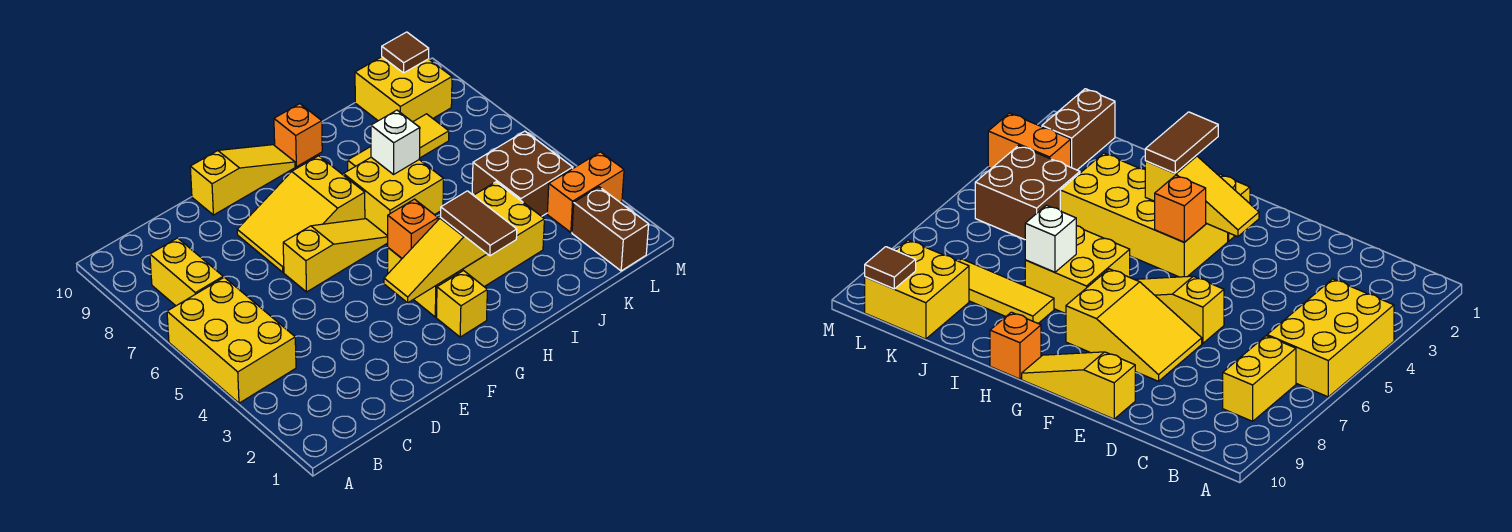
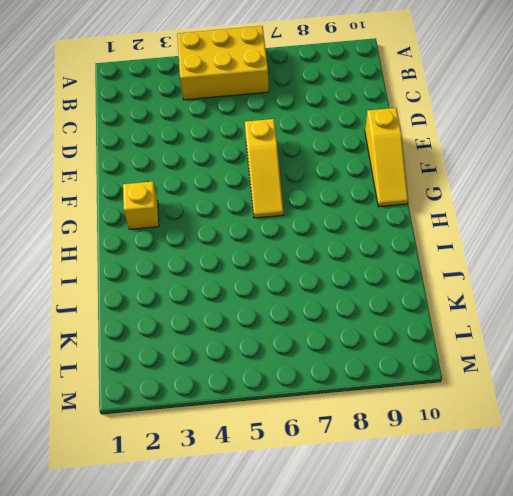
none -> yellow 1x2 brick [150,238,223,306]
none -> yellow 2x3 slope [237,156,365,272]
none -> yellow 2x4 brick [388,182,544,317]

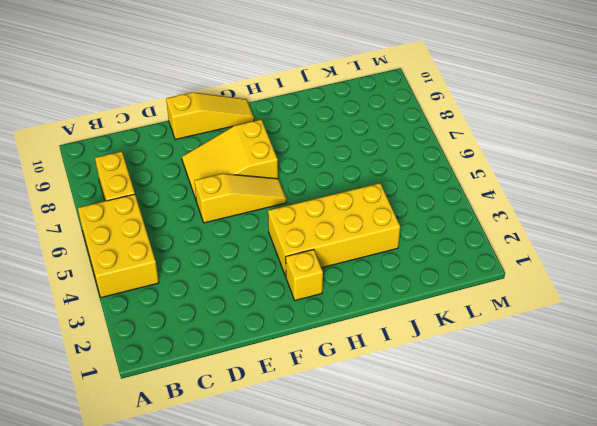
none -> yellow 2x2 brick [344,157,444,236]
none -> orange 1x1 brick [274,104,322,167]
none -> yellow 1x3 tile [348,114,449,171]

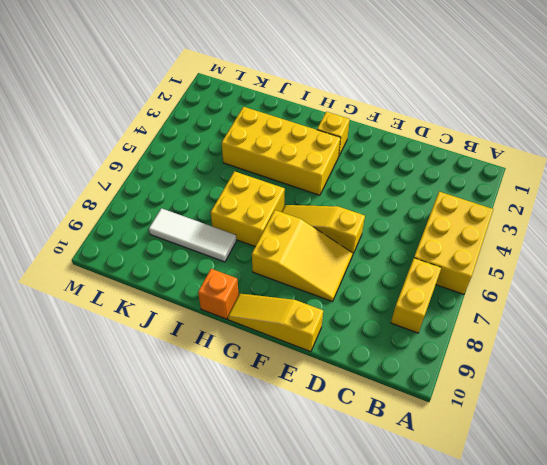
white 1x3 tile [149,208,236,262] -> yellow 1x3 tile [348,114,449,171]
none -> brown 2x2 brick [472,131,573,216]
none -> yellow 2x2 brick [355,57,452,122]
none -> brown 1x2 brick [572,187,649,271]

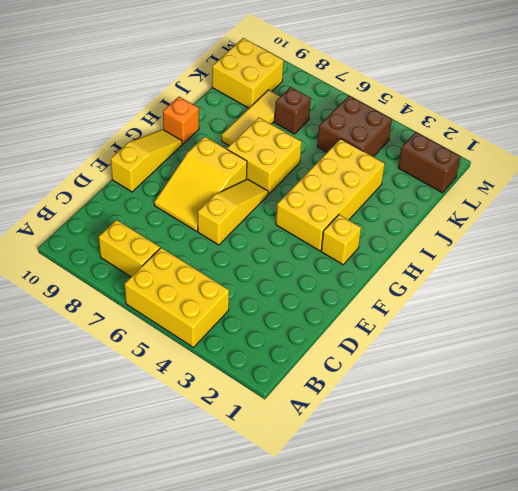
brown 1x1 brick [274,87,311,134] -> none
none -> orange 1x2 brick [547,152,624,232]
none -> yellow 1x3 slope [384,218,487,303]
none -> orange 1x1 brick [388,199,438,258]

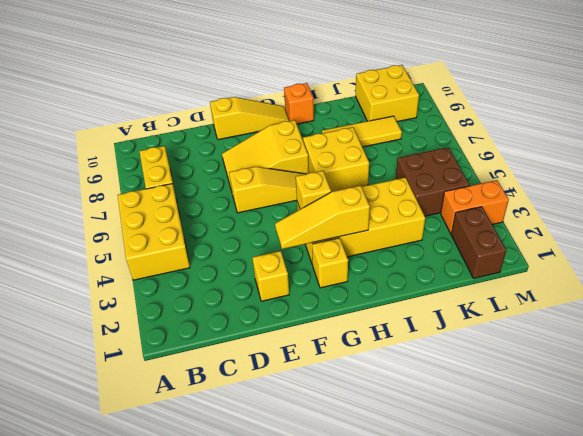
yellow 1x1 brick [252,251,289,301] -> none
yellow 1x1 brick [296,171,331,209] -> orange 1x1 brick [388,199,438,258]
none -> white 1x1 brick [371,110,420,174]
none -> brown 1x1 tile [382,32,429,73]
none -> brown 1x2 tile [441,191,517,256]

